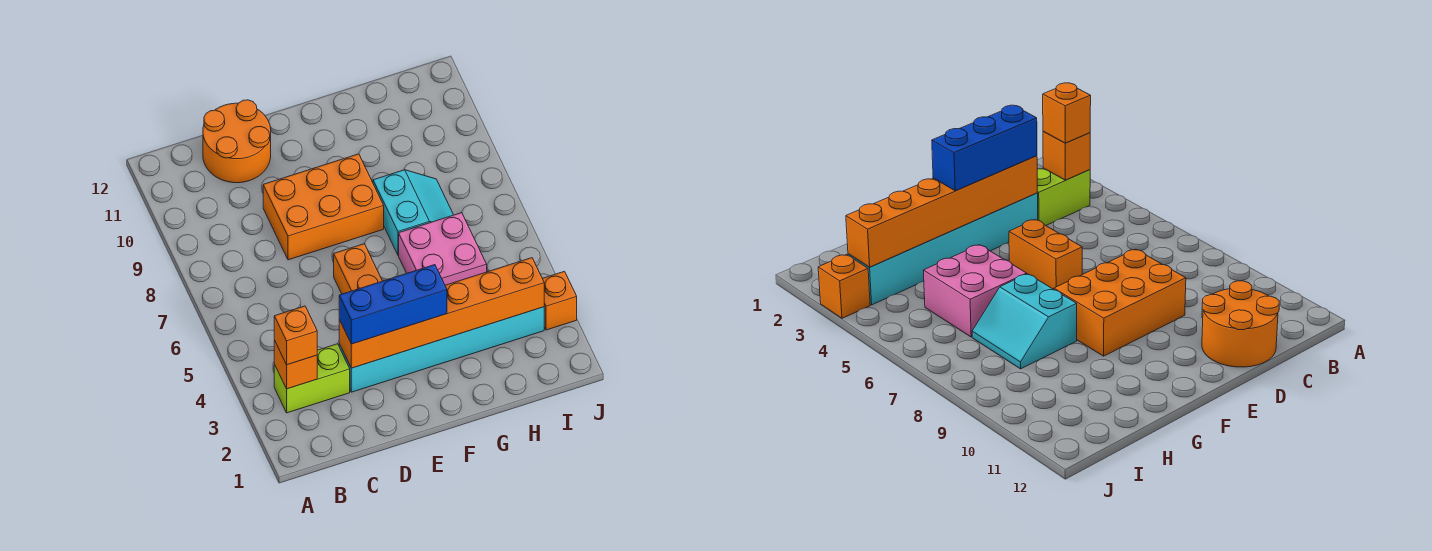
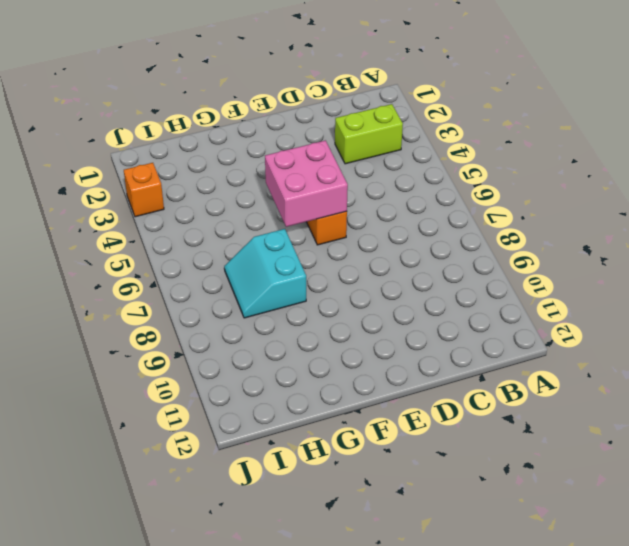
pink 2x2 brick [265,140,348,227] -> pink 2x2 brick moved to [399,213,487,285]
none -> orange 2x2 round brick [203,100,271,183]
none -> cyan 1x6 brick [339,307,544,392]
none -> orange 2x3 brick [263,154,384,260]

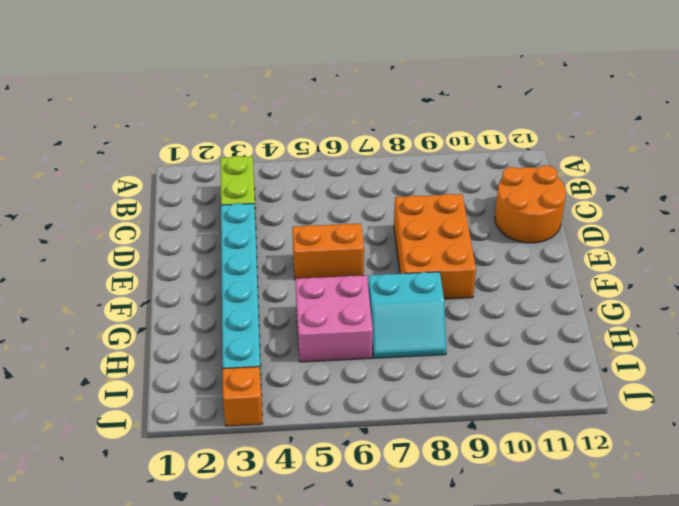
none -> orange 1x1 brick [274,340,317,389]
none -> orange 1x6 brick [339,258,544,368]
none -> orange 1x1 brick [274,306,317,365]

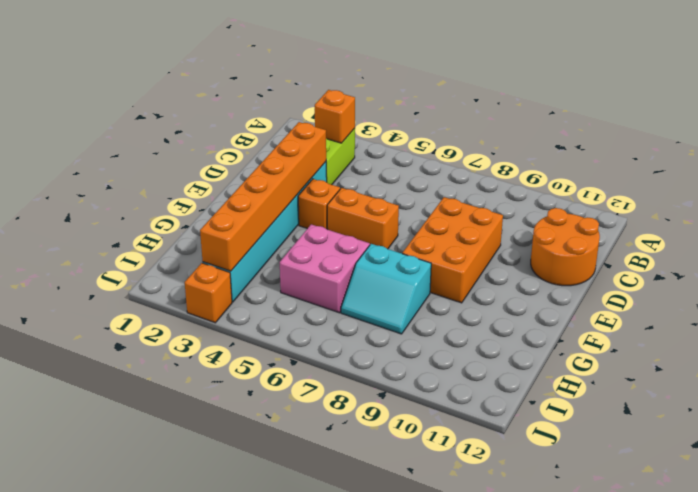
orange 1x1 brick [298,179,340,230] -> orange 1x1 brick moved to [274,306,317,365]
none -> blue 1x3 brick [339,265,447,344]

